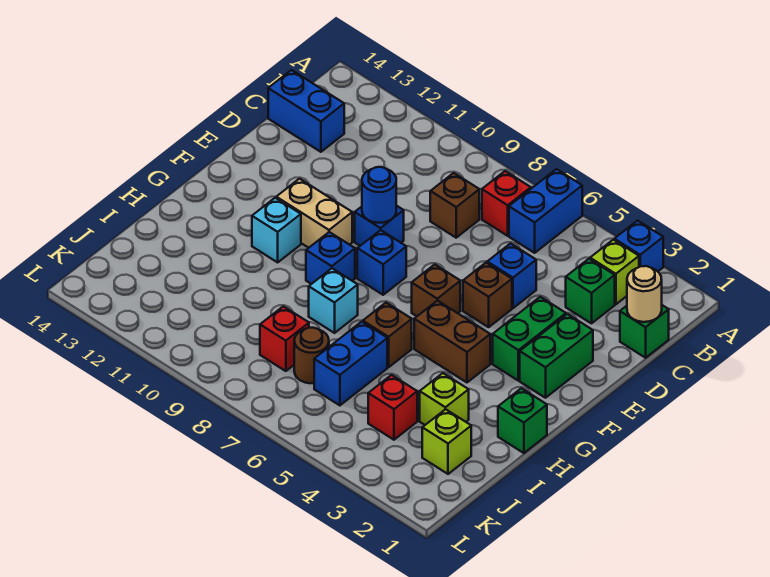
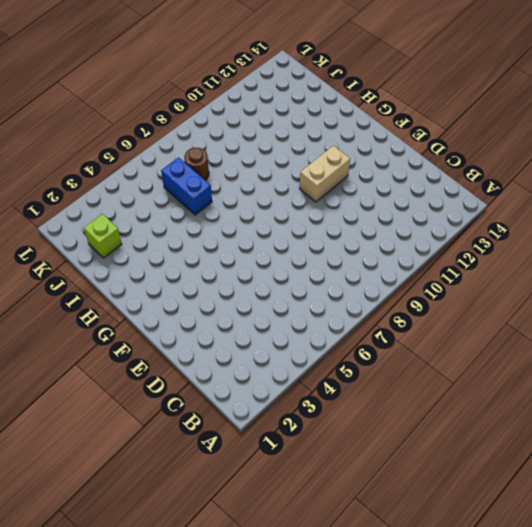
none -> blue 1x1 brick [614,221,663,271]
none -> blue 1x2 brick [509,169,582,253]
none -> lime 1x1 brick [590,240,639,304]
none -> red 1x1 brick [482,171,531,236]

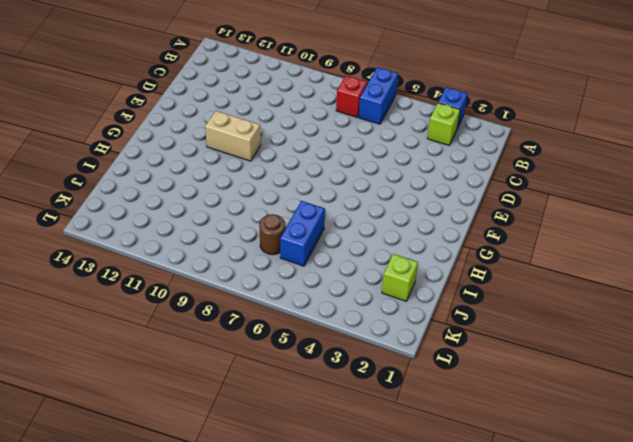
none -> green 1x1 brick [620,305,669,358]
none -> green 1x1 brick [566,259,615,323]
none -> brown 1x1 brick [430,173,479,238]
none -> blue 1x2 brick [268,70,344,152]

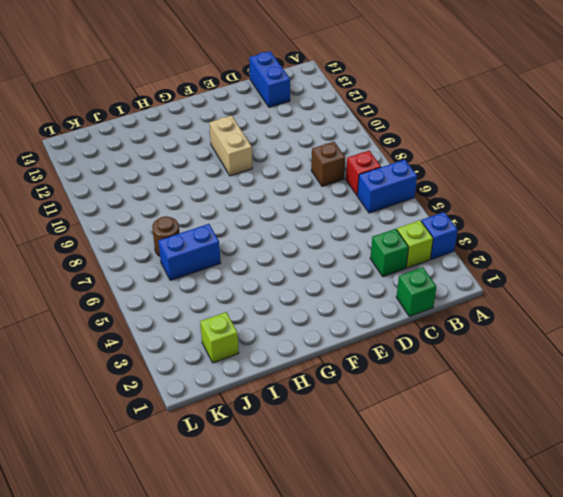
none -> blue 1x1 brick [487,244,536,308]
none -> green 1x2 brick [520,314,593,398]
none -> green 1x2 brick [493,297,566,381]
none -> brown 1x1 brick [463,263,512,327]

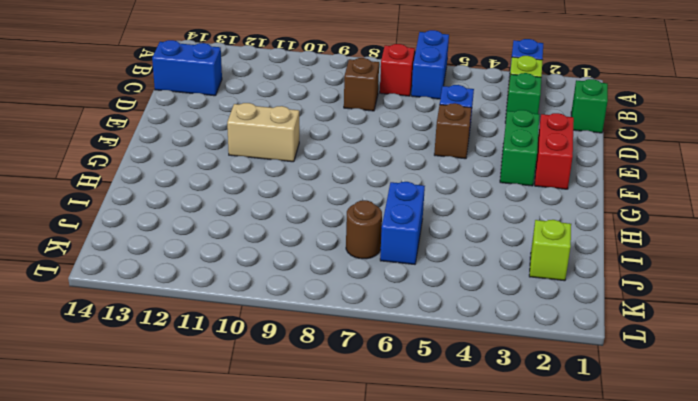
red 1x2 brick [535,113,574,189] -> green 1x2 brick [520,314,593,398]
none -> blue 1x1 brick [355,206,404,246]
none -> brown 1x1 brick [412,264,460,316]
none -> blue 1x1 brick [357,230,406,295]
none -> brown 1x2 brick [414,301,490,382]

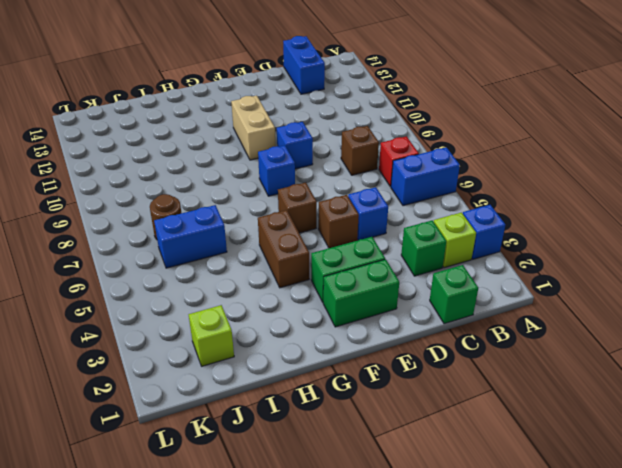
none -> blue 1x1 brick [306,232,355,284]
none -> cyan 1x1 brick [252,198,301,262]
none -> green 1x1 brick [498,388,547,453]
none -> brown 1x1 brick [363,303,412,367]

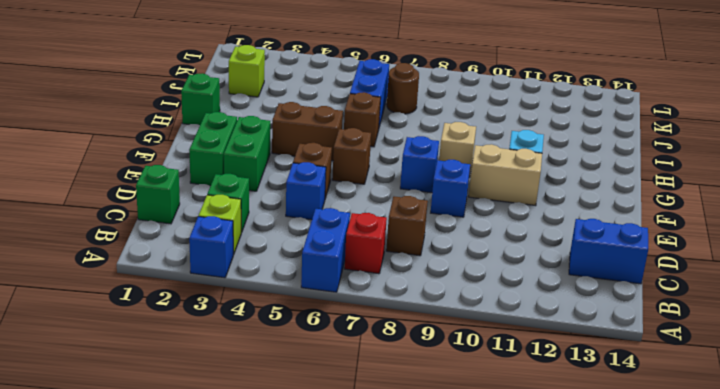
tan 1x1 brick [439,122,476,177] -> blue 1x1 brick [306,232,355,284]
none -> cyan 1x1 brick [309,268,358,333]
none -> lime 1x1 brick [420,373,469,425]
none -> red 1x1 brick [368,375,417,440]
none -> red 1x1 brick [260,306,309,371]

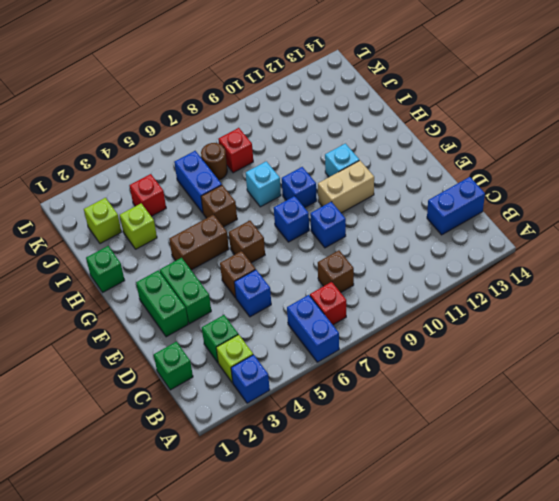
none -> tan 1x1 round brick [627,266,662,322]
none -> blue 1x1 round brick [362,167,396,223]

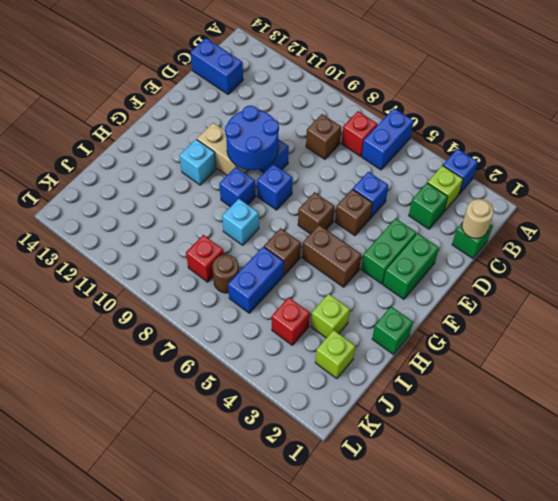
blue 2x2 round brick [225,106,279,170] -> blue 1x1 round brick [362,167,396,223]

